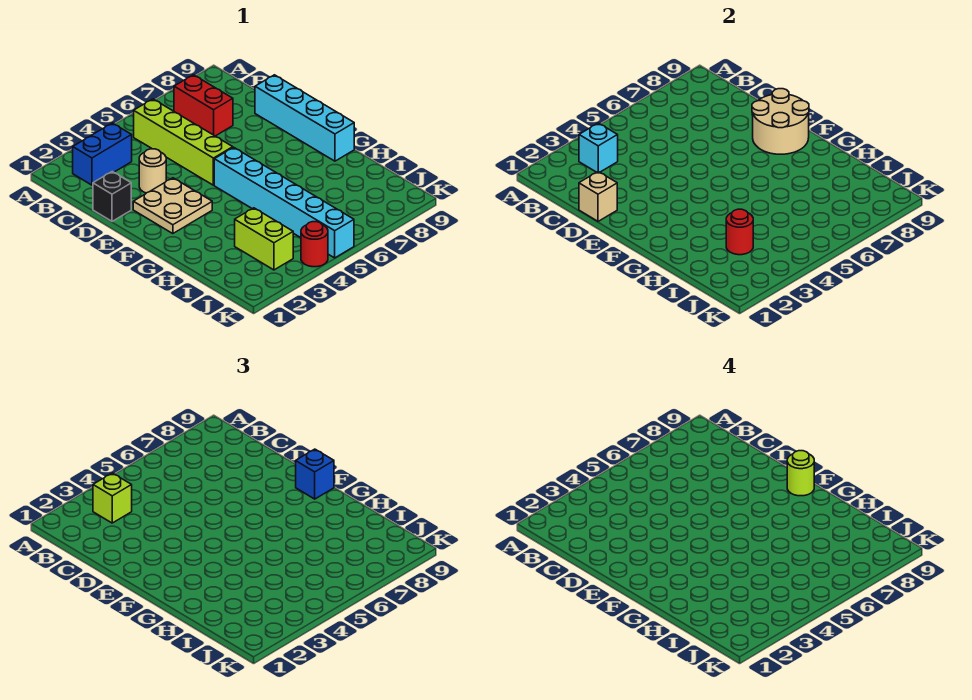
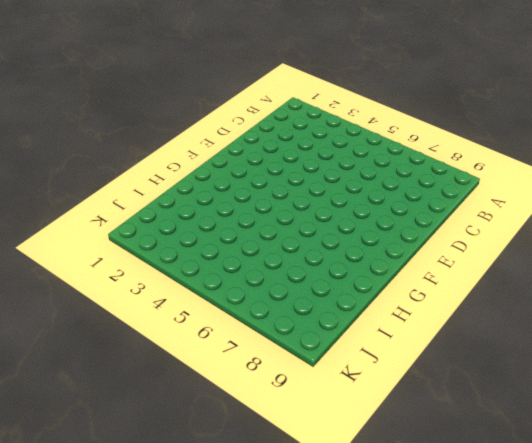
none -> blue 1x2 brick [73,123,132,185]
none -> lime 1x4 brick [134,99,233,185]
none -> red 1x2 brick [174,75,233,136]

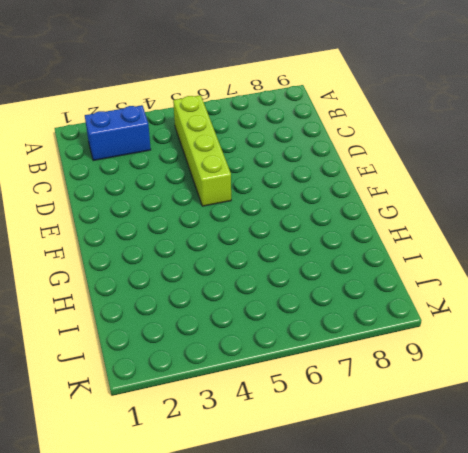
none -> red 1x2 brick [174,75,233,136]
none -> black 1x1 brick [93,172,131,221]
none -> tan 1x1 round brick [139,149,166,193]

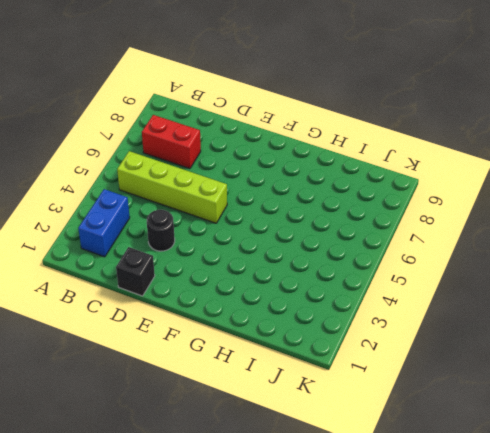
black 1x1 round brick [147,210,175,251] -> tan 1x1 round brick [139,149,166,193]
none -> cyan 1x4 brick [255,75,354,161]
none -> tan 2x2 plate [133,178,212,234]
none -> cyan 1x6 brick [214,147,354,258]

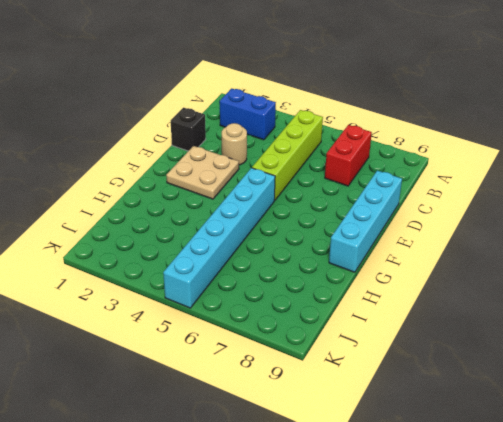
none -> lime 1x2 brick [235,208,293,270]
none -> red 1x1 round brick [301,222,328,267]
none -> cyan 1x1 brick [579,123,618,172]

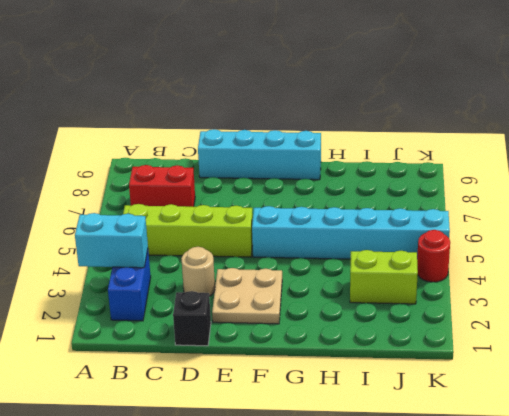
cyan 1x2 brick [75,213,148,268] -> cyan 1x1 brick [579,123,618,172]
none -> tan 1x1 brick [579,172,617,221]
none -> tan 2x2 round brick [752,89,809,154]
none -> red 1x1 round brick [726,209,753,255]

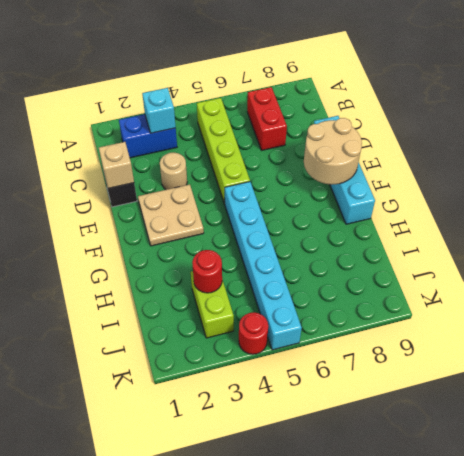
none -> lime 1x1 brick [93,473,132,523]
none -> blue 1x1 brick [296,449,334,499]
none -> lime 1x1 round brick [787,451,814,496]

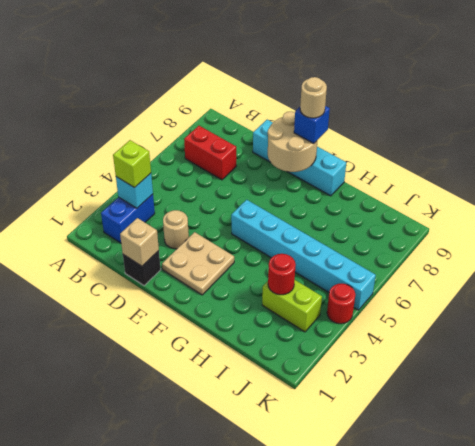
tan 1x1 round brick [300,77,327,118] -> lime 1x1 round brick [787,451,814,496]
none -> lime 1x4 brick [134,99,233,185]

